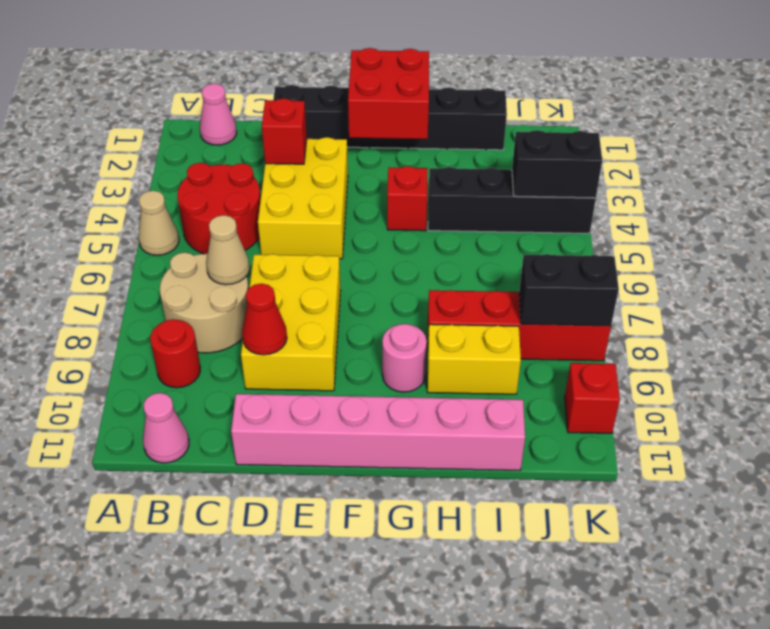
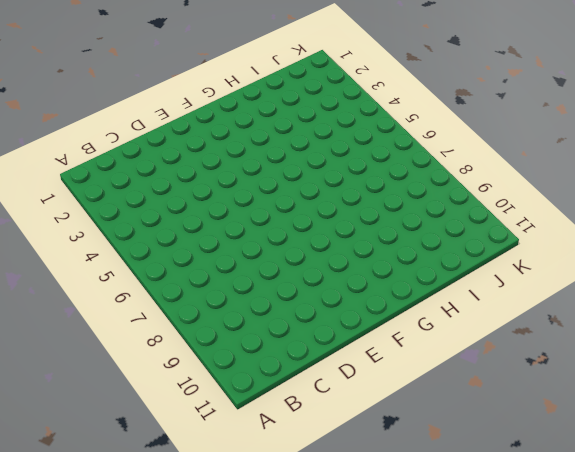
none -> tan 1x1 cone [139,191,179,255]
none -> pink 1x1 cone [200,84,237,145]
none -> red 2x2 round brick [177,163,261,254]

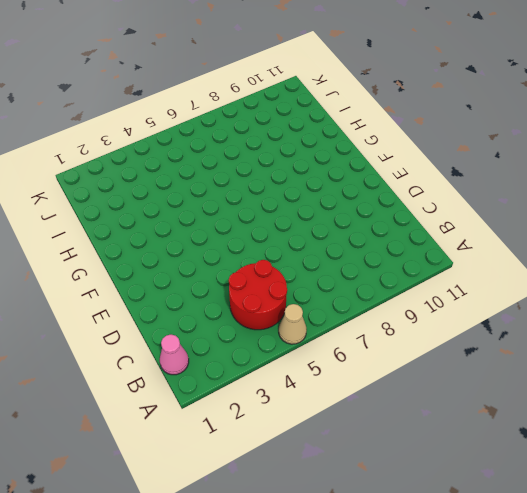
none -> tan 2x2 round brick [160,252,248,353]
none -> red 1x1 round brick [150,319,200,388]
none -> pink 1x1 cone [143,393,189,463]

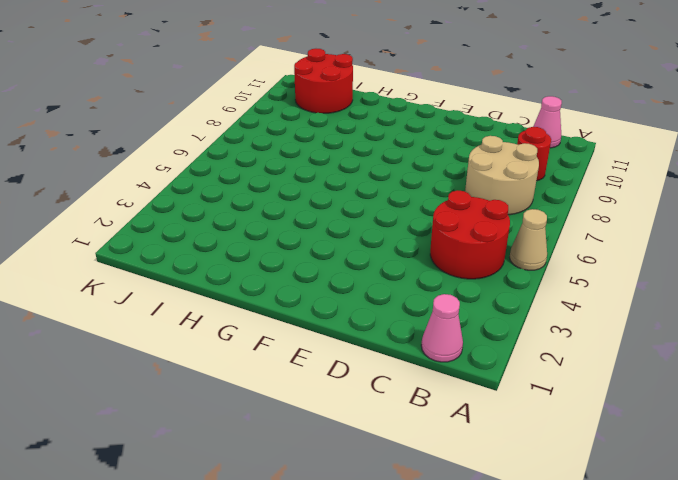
red 2x2 round brick [294,49,353,113] -> pink 1x6 brick [231,394,525,470]
none -> black 1x6 brick [273,85,507,150]
none -> yellow 2x3 brick [258,137,348,259]
none -> yellow 2x3 brick [241,254,341,391]

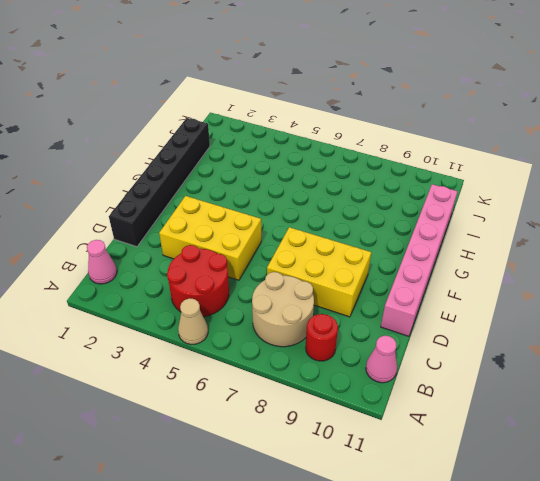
none -> red 1x1 brick [387,166,428,231]
none -> pink 1x1 round brick [382,324,427,392]
none -> black 1x4 brick [428,167,596,234]

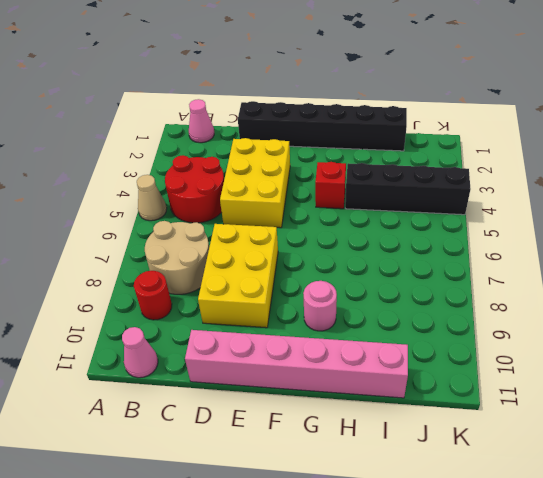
none -> red 1x4 brick [428,290,611,361]
none -> yellow 1x2 brick [427,324,521,394]
none -> red 1x1 brick [565,363,620,433]

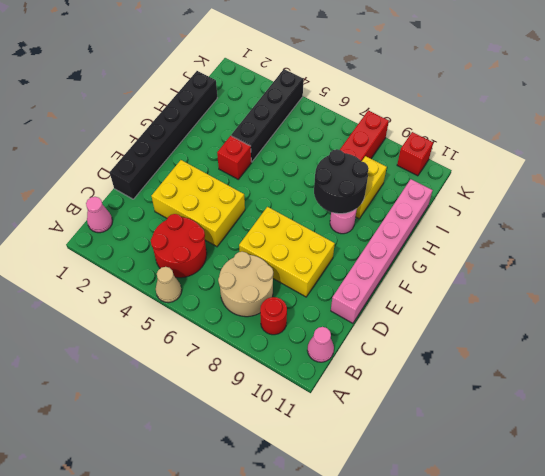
black 2x2 round brick [314,149,369,214] -> none
none -> tan 1x1 cone [206,215,249,285]
none -> red 1x1 brick [262,98,307,164]
none -> red 1x1 cone [242,284,287,355]

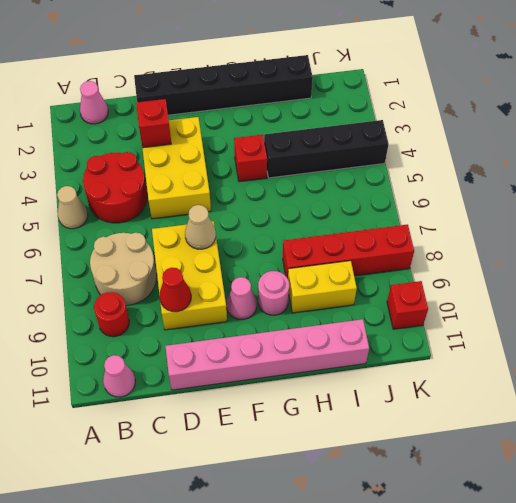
tan 1x1 cone [185,205,216,249] -> tan 1x1 cone moved to [206,215,249,285]
pink 1x1 cone [226,277,257,319] -> none
none -> red 2x2 brick [348,48,429,139]
none -> black 1x2 brick [512,130,602,198]
none -> black 1x2 brick [519,254,619,326]

